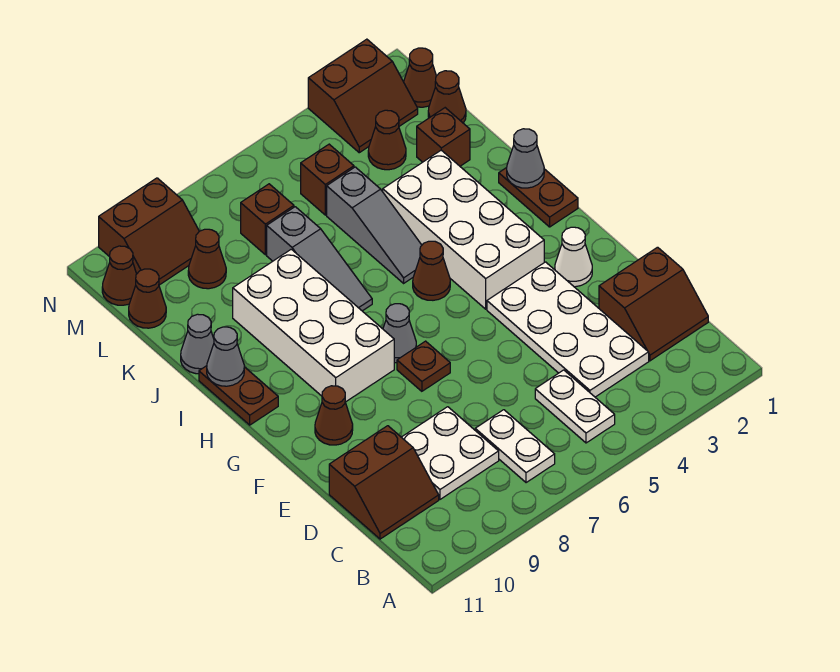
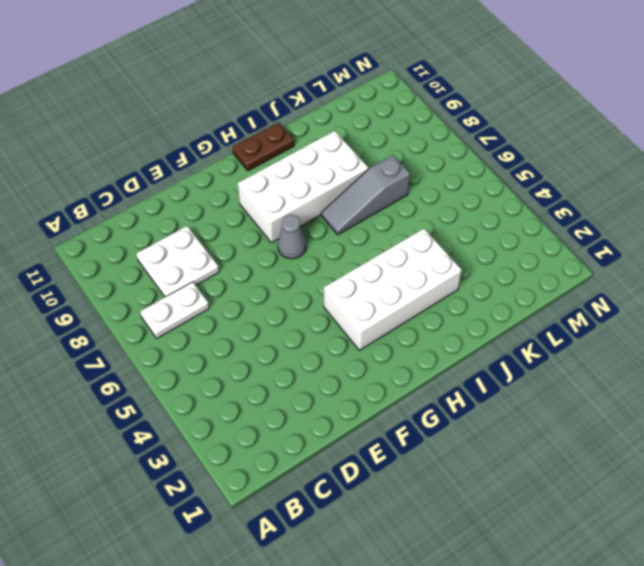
none -> white 1x2 plate [535,370,615,443]
none -> brown 2x2 slope [599,247,708,361]
none -> white 2x4 plate [487,262,649,397]
none -> brown 2x2 slope [329,426,439,539]

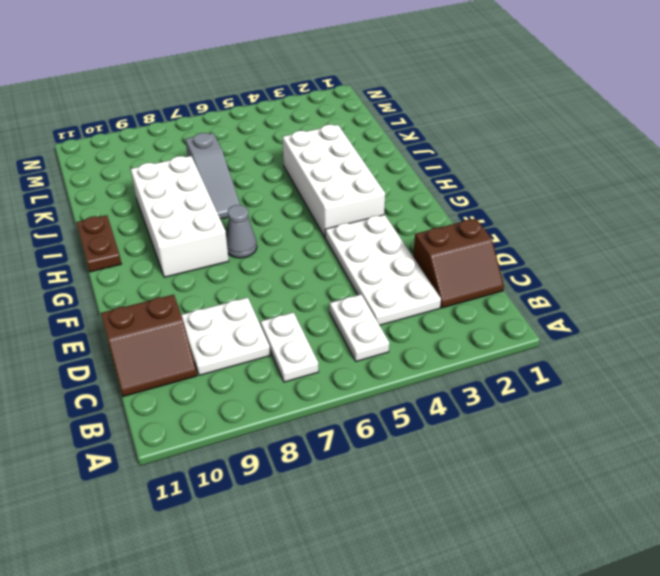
none -> white 1x1 cone [555,227,592,287]
none -> brown 1x1 plate [397,341,450,391]
none -> brown 1x1 cone [315,386,353,445]
none -> brown 1x2 plate [499,168,578,227]

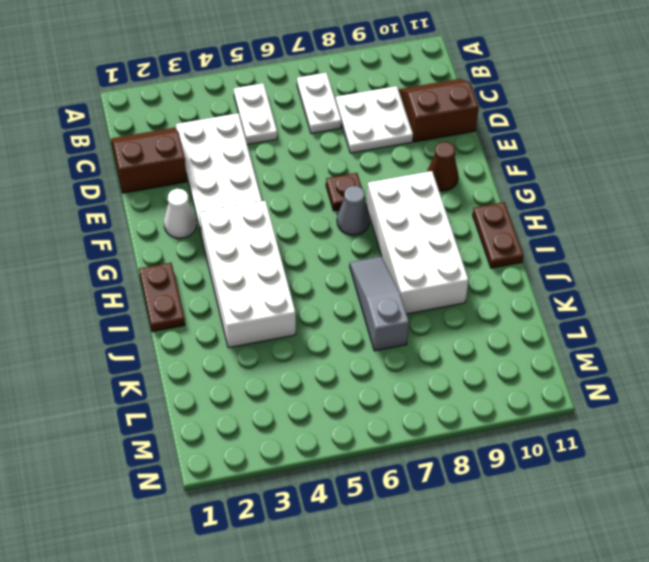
none -> brown 1x1 cone [413,241,450,300]
none -> grey 1x3 slope [327,167,422,283]
none -> grey 1x1 cone [181,314,214,374]
none -> brown 1x1 brick [417,108,470,166]

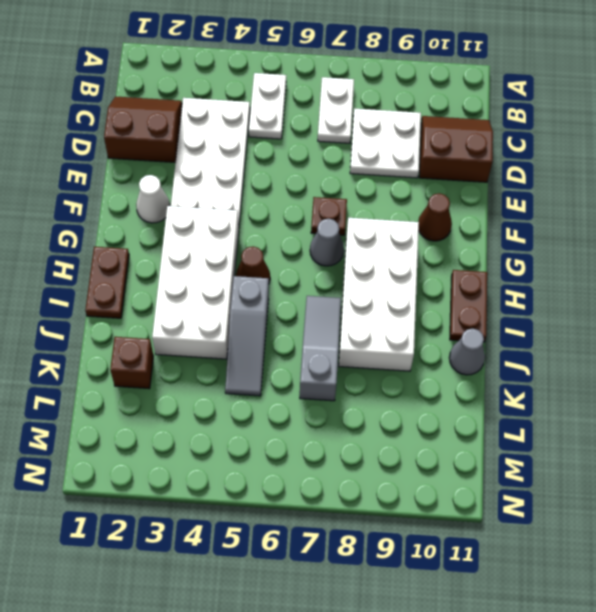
grey 1x3 slope [225,276,269,396] -> grey 1x3 slope turned to [327,167,422,283]
none -> brown 1x1 cone [428,71,466,123]
none -> brown 1x1 cone [368,110,406,170]
none -> brown 1x1 brick [301,144,354,215]
none -> brown 1x1 brick [241,184,294,255]

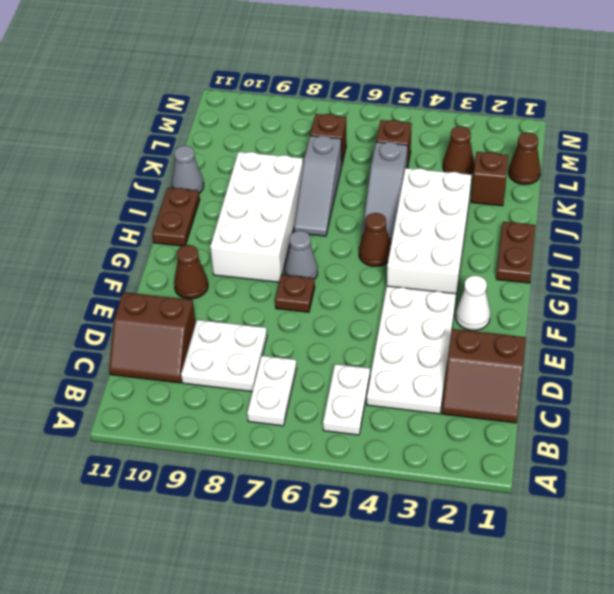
none -> brown 1x1 cone [188,229,226,289]
none -> brown 1x1 cone [129,269,166,328]
none -> brown 1x1 cone [404,48,436,107]
none -> brown 2x2 slope [308,39,418,153]

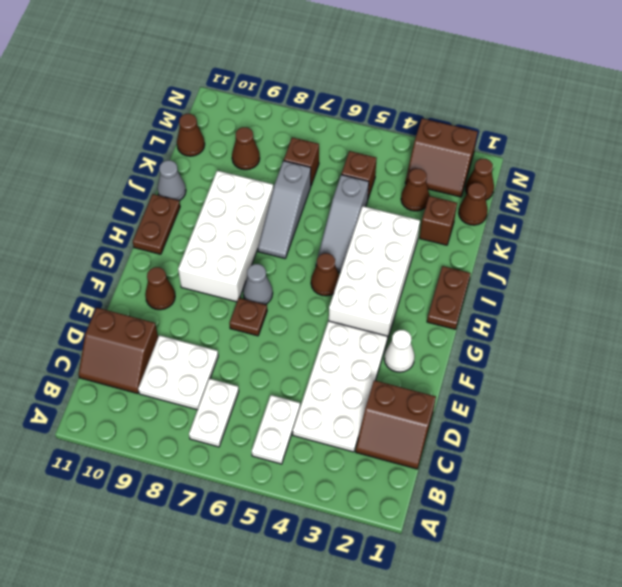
none -> brown 2x2 slope [99,178,199,285]
none -> brown 1x1 cone [102,246,136,305]
none -> grey 1x1 cone [507,129,544,188]
none -> grey 1x1 cone [207,327,244,386]

